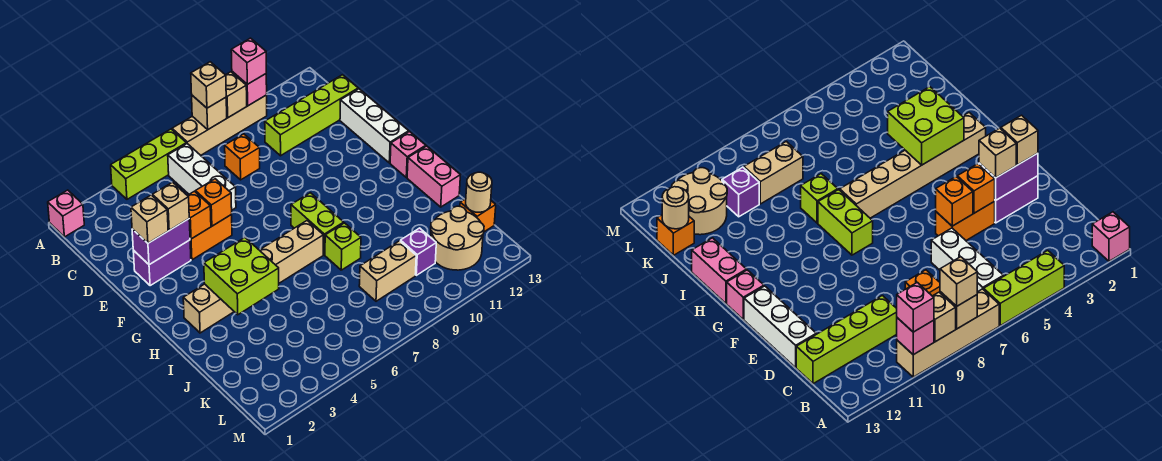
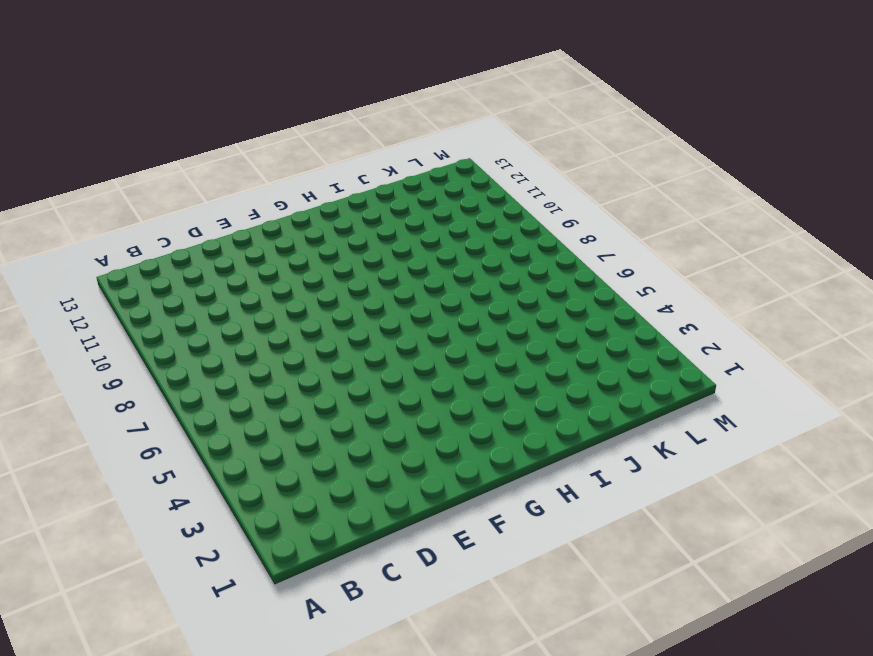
none -> pink 1x1 brick [48,190,84,237]
none -> lime 1x3 brick [111,129,186,199]
none -> tan 1x4 brick [172,95,267,155]
none -> white 1x3 brick [168,144,236,210]

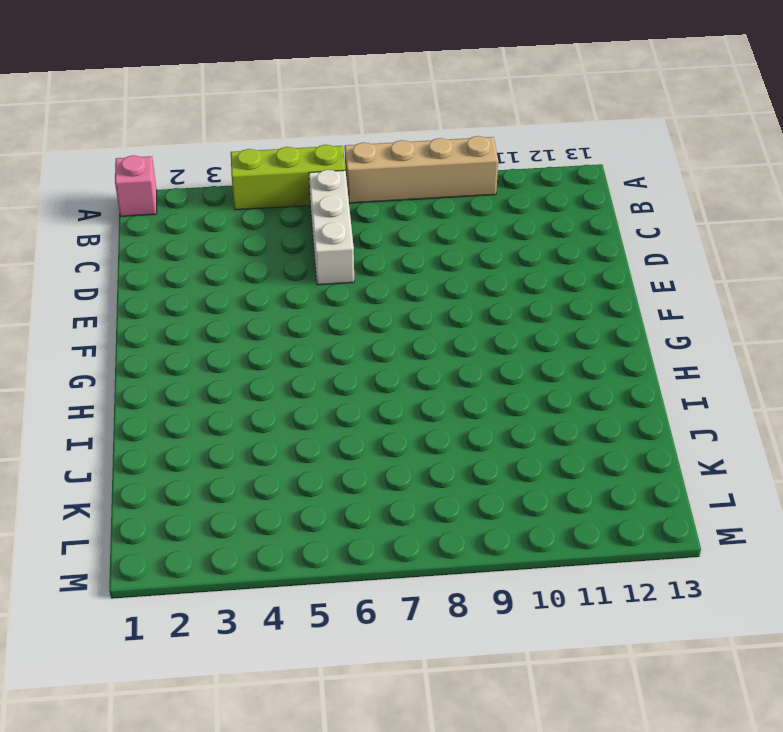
none -> orange 1x1 brick [225,134,260,180]
none -> lime 1x4 brick [265,75,358,156]
none -> white 1x3 brick [340,89,409,163]
none -> purple 1x2 brick [133,240,191,286]

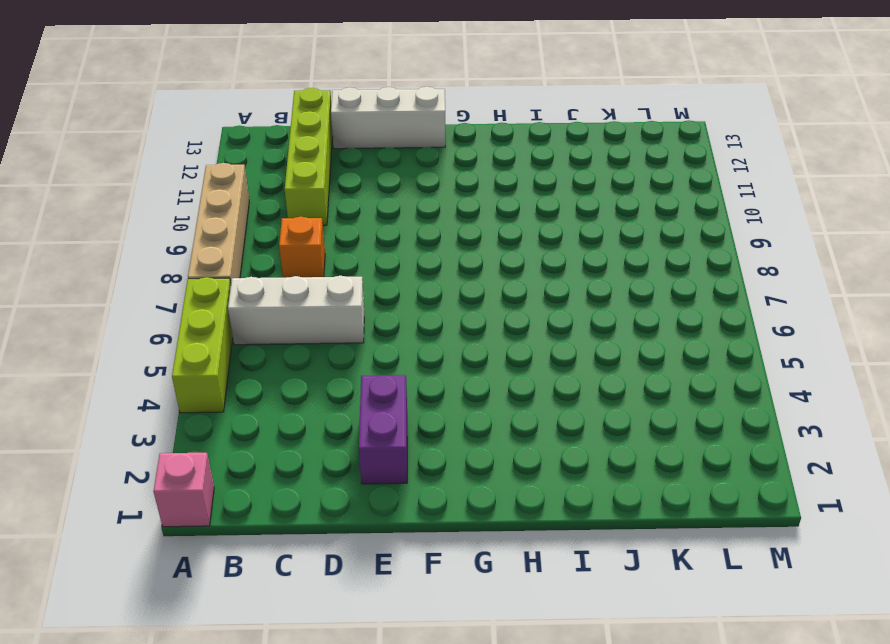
none -> orange 1x2 brick [190,215,232,260]
none -> lime 1x2 brick [291,193,344,255]
none -> pink 1x1 brick [390,132,426,177]
none -> tan 1x6 brick [183,221,323,333]

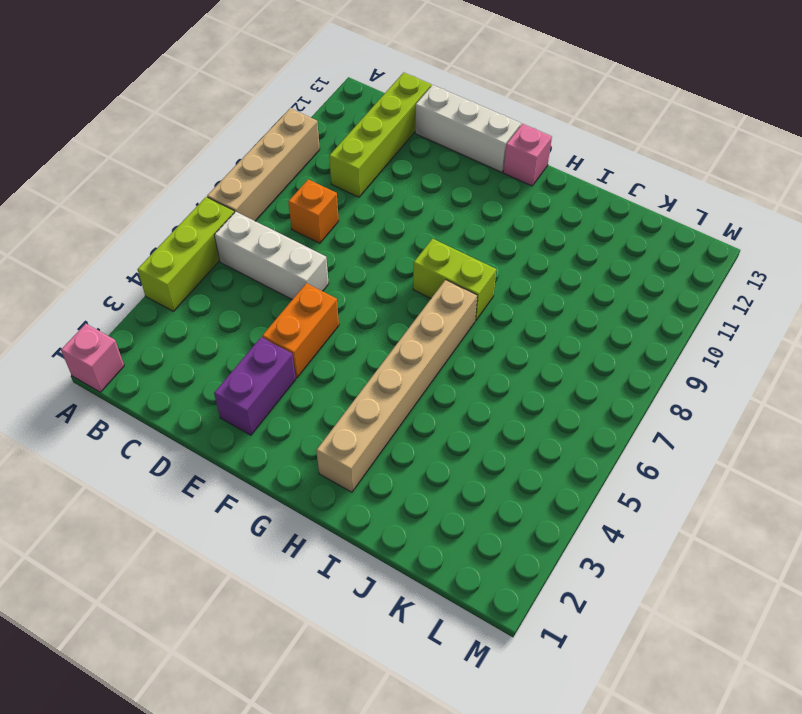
none -> pink 1x2 brick [407,146,460,207]
none -> lime 1x1 brick [325,223,361,270]
none -> tan 1x2 brick [359,241,416,301]
none -> purple 1x1 brick [400,228,436,275]

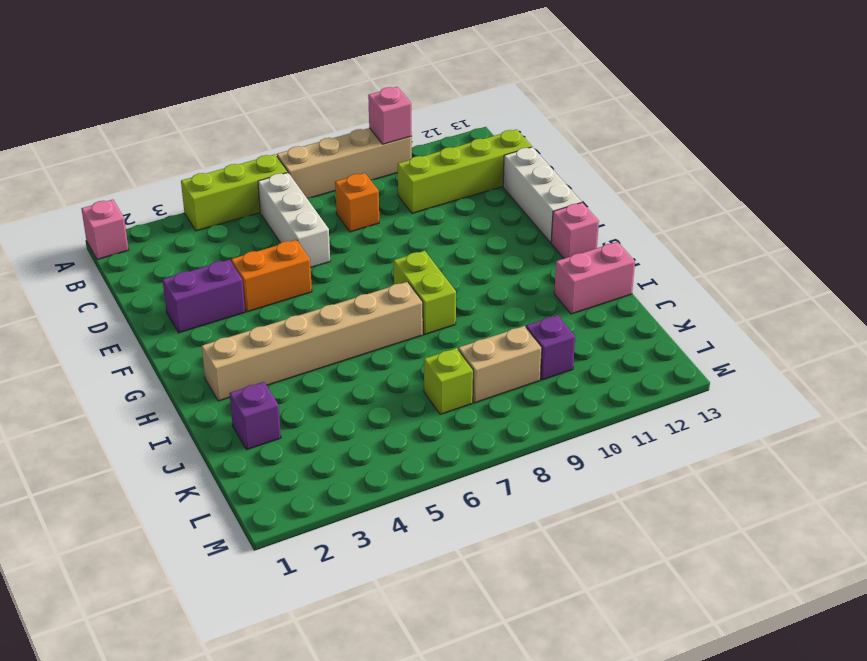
pink 1x2 brick [554,242,635,314] -> pink 1x2 brick turned to [407,146,460,207]
purple 1x1 brick [230,382,281,450] -> none
lime 1x1 brick [424,348,473,414] -> lime 1x1 brick moved to [325,223,361,270]
none -> tan 2x2 round brick [431,206,484,270]
none -> orange 1x1 brick [460,199,496,232]
none -> tan 1x1 brick [192,95,227,129]
none -> tan 1x1 brick [226,72,247,117]

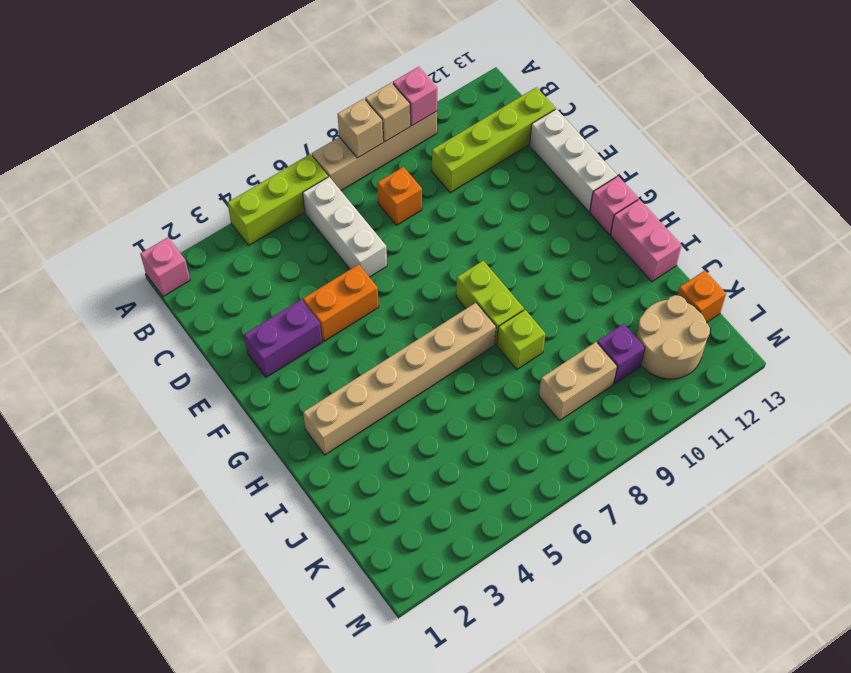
none -> purple 1x2 brick [132,219,190,265]
none -> orange 1x1 brick [187,191,211,239]
none -> orange 1x1 brick [195,179,232,226]
none -> lime 2x2 brick [204,238,279,315]

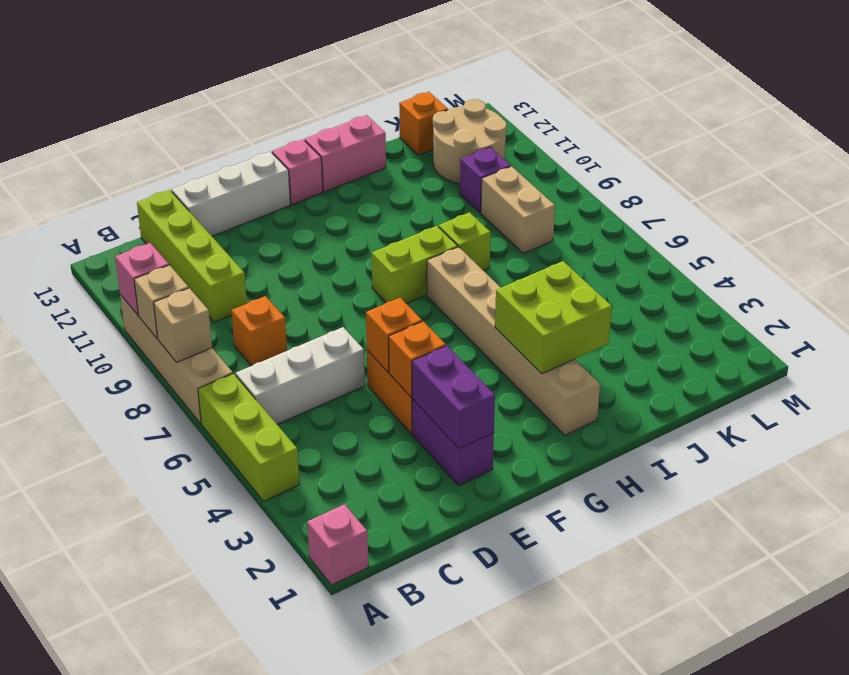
none -> tan 1x1 round brick [466,172,492,212]
none -> tan 1x1 brick [191,62,226,108]
none -> pink 1x1 brick [231,38,266,84]
none -> tan 1x1 brick [131,195,168,243]

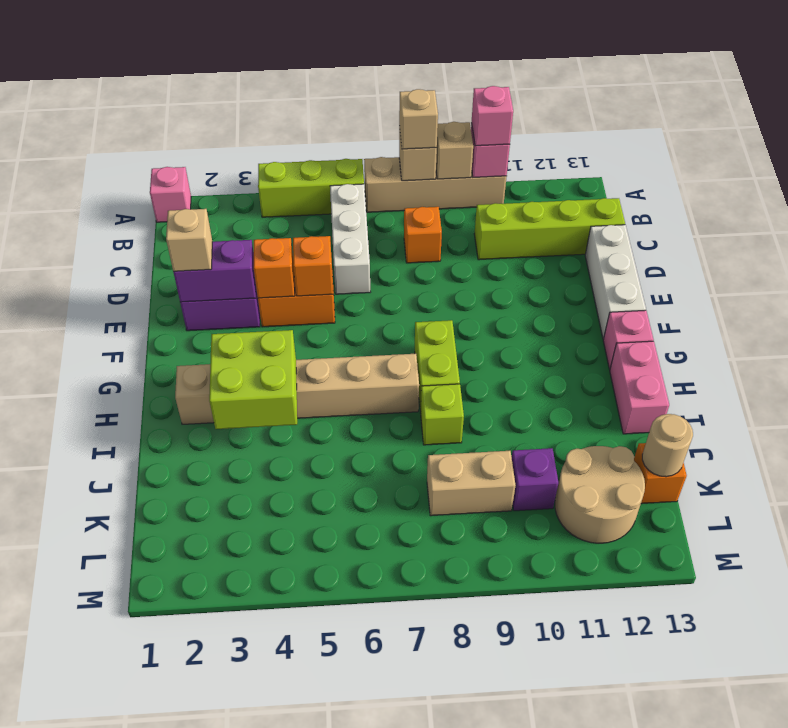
none -> tan 1x1 brick [152,182,189,230]

